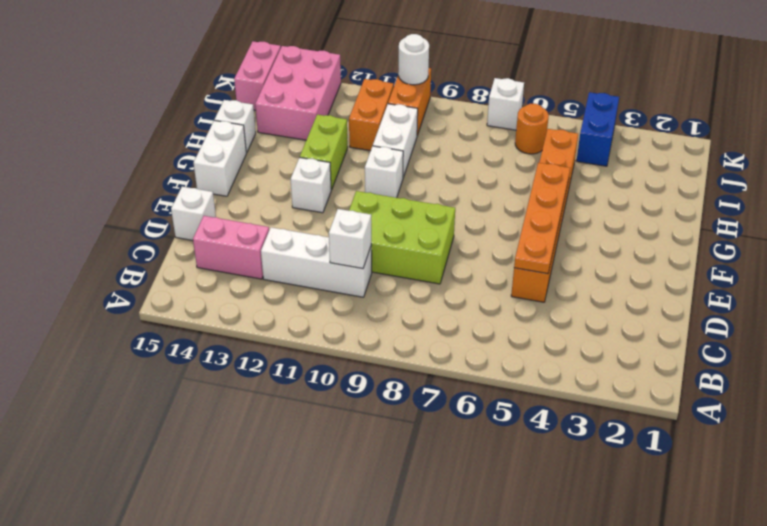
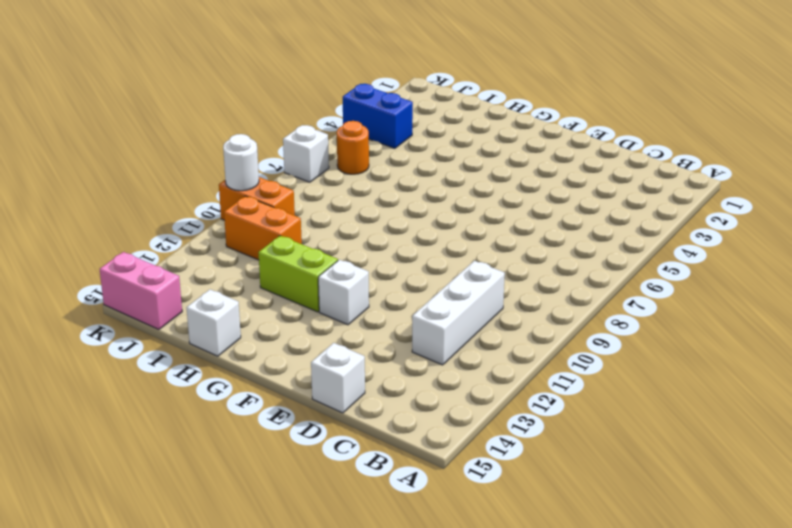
none -> pink 1x2 brick [193,216,269,279]
none -> orange 1x6 brick [511,129,578,302]
none -> lime 2x3 brick [349,191,455,284]

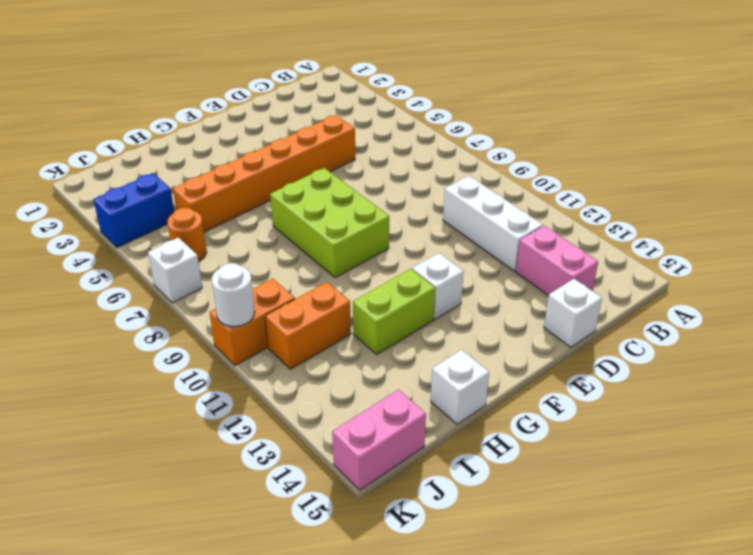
lime 2x3 brick [270,168,389,278] -> lime 2x3 brick moved to [349,191,455,284]
none -> white 1x2 brick [194,120,246,196]
none -> white 1x1 brick [365,146,403,198]
none -> white 1x2 brick [373,104,418,177]

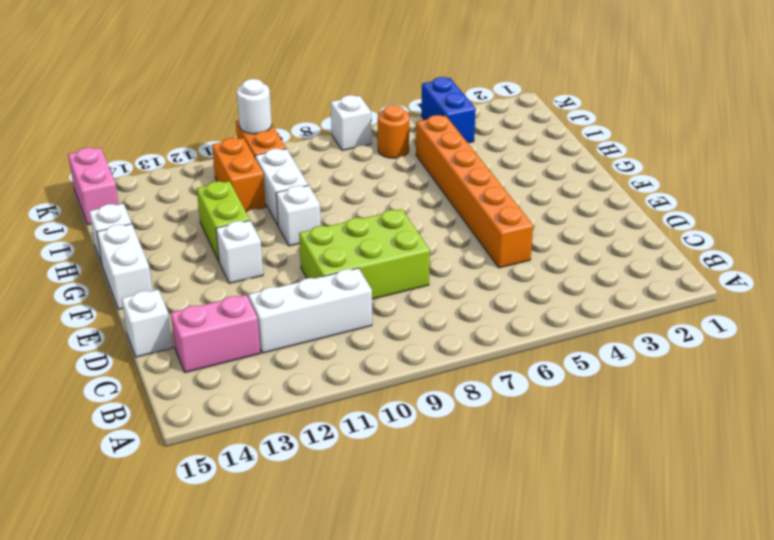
none -> pink 2x3 brick [255,46,341,140]
none -> white 1x1 brick [329,209,371,269]
none -> orange 1x4 plate [514,163,570,274]

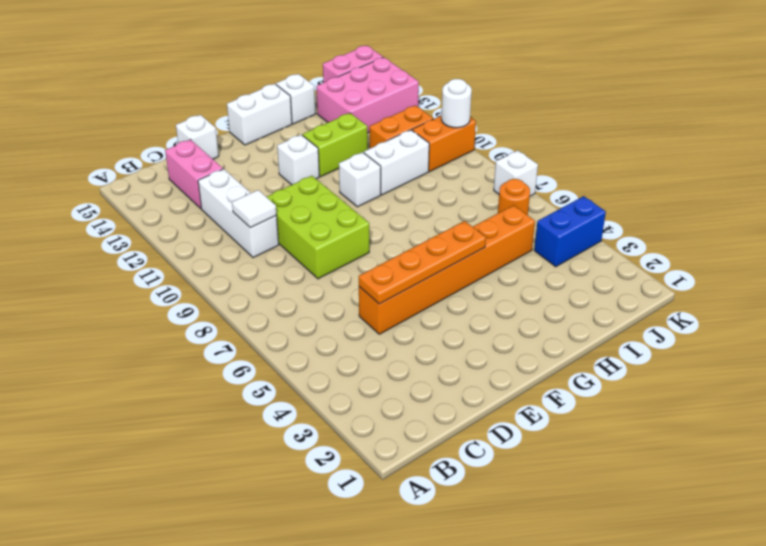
white 1x1 tile [232,190,277,228] -> white 1x1 brick [329,209,371,269]

